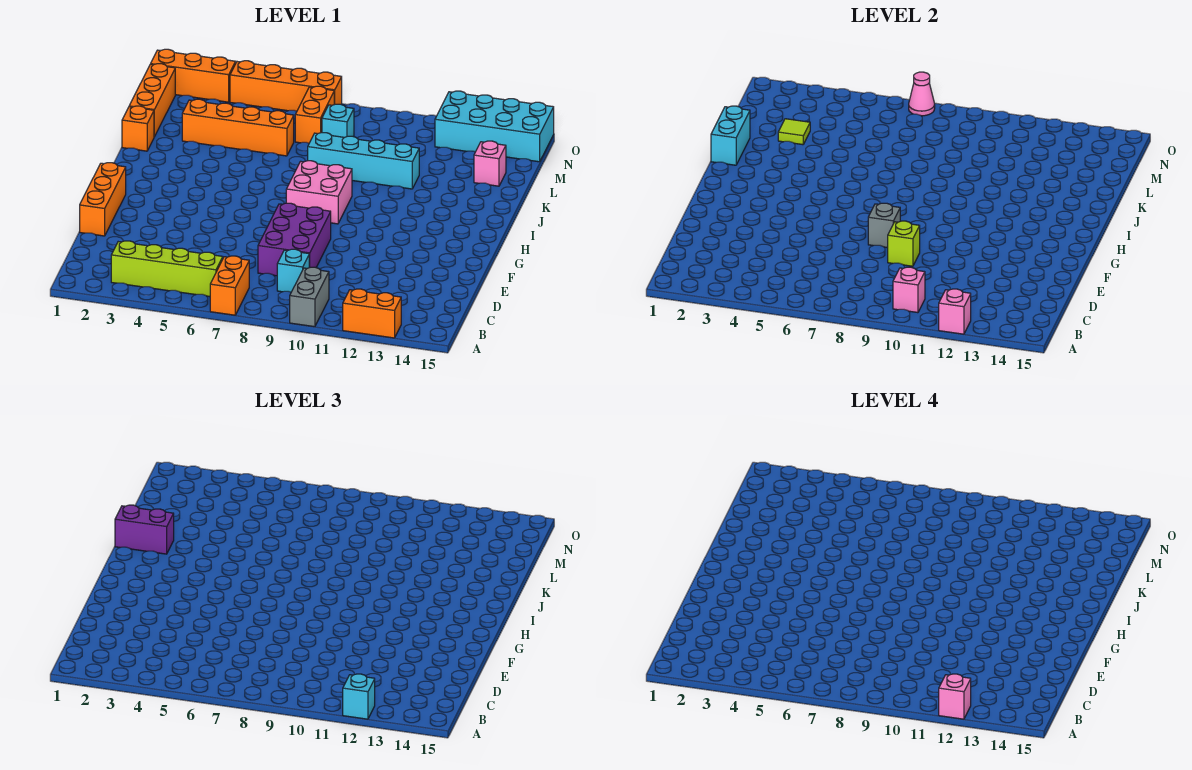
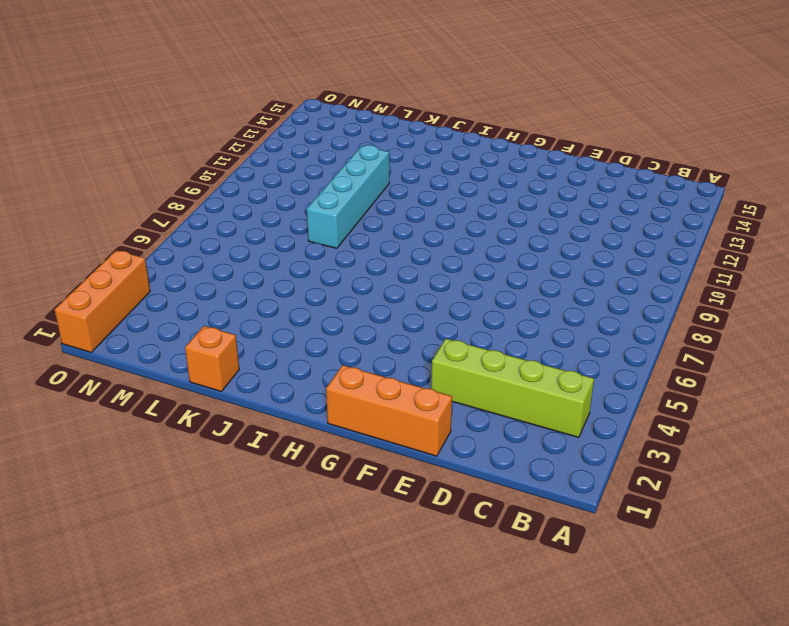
lime 1x4 brick [431,339,594,437] -> lime 1x4 brick turned to [111,241,223,297]
none -> orange 1x2 brick [210,256,249,315]
none -> grey 1x2 brick [290,267,329,327]
none -> orange 1x2 brick [343,289,401,338]

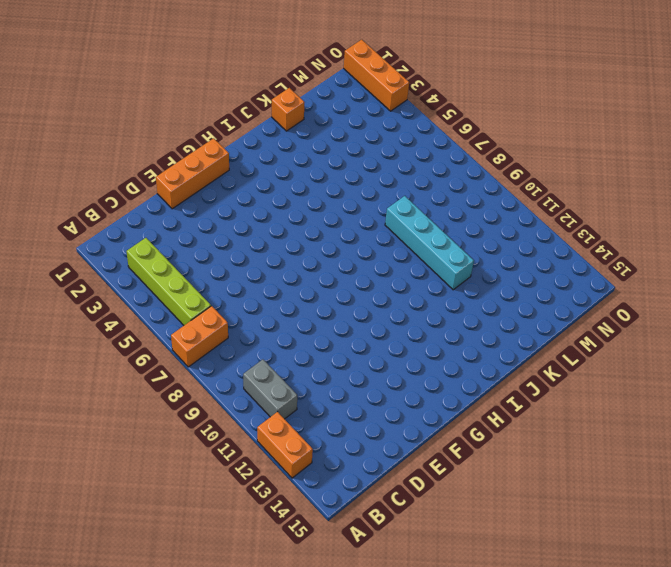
grey 1x2 brick [243,360,297,419] -> grey 1x2 brick turned to [290,267,329,327]
none -> cyan 1x1 brick [277,249,309,292]
none -> purple 2x3 brick [258,203,331,276]
none -> pink 2x2 brick [286,161,352,224]

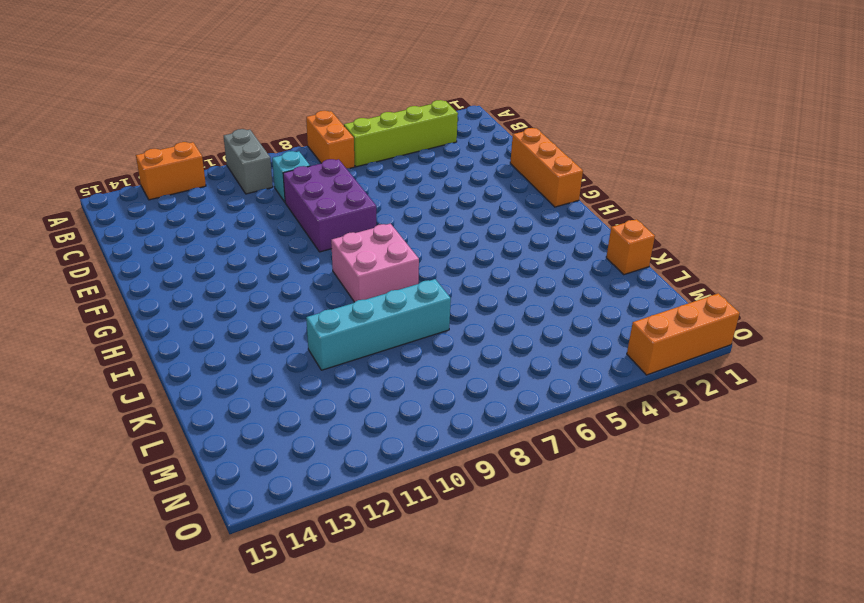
none -> orange 1x3 brick [129,64,175,137]
none -> orange 1x4 brick [182,99,294,156]
none -> pink 1x1 brick [474,141,506,186]

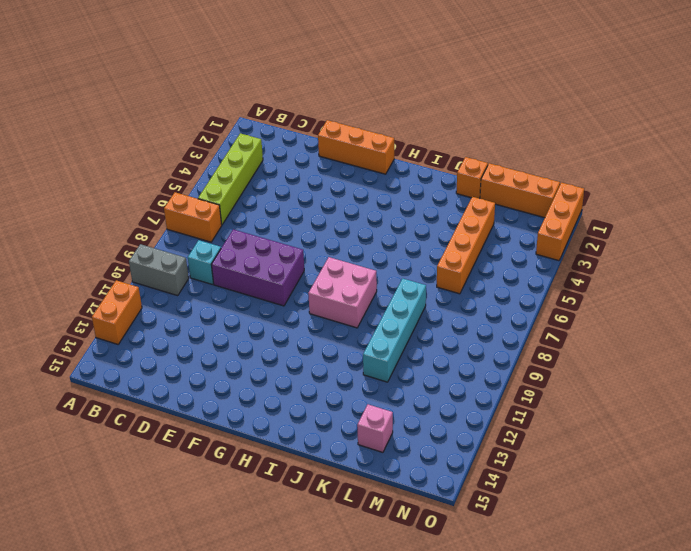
none -> orange 1x2 brick [295,86,334,143]
none -> cyan 1x1 brick [322,104,354,137]
none -> cyan 2x4 brick [435,91,554,162]

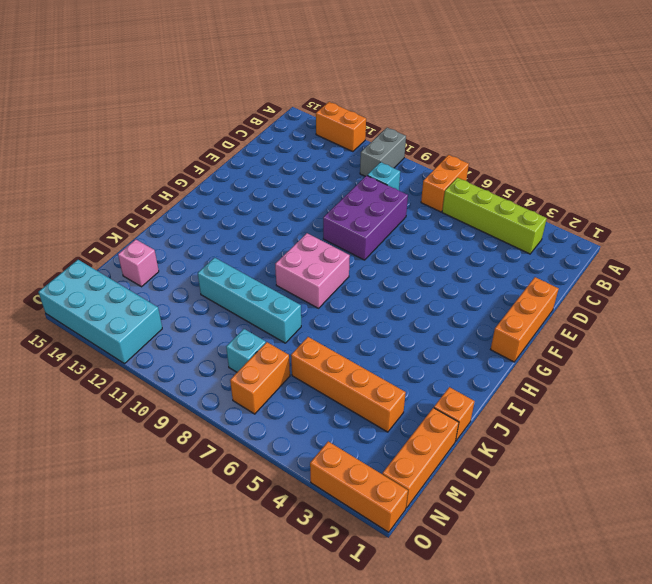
none -> orange 1x4 brick [230,61,342,111]
none -> pink 1x1 brick [939,289,971,334]
none -> pink 1x1 brick [893,267,925,313]

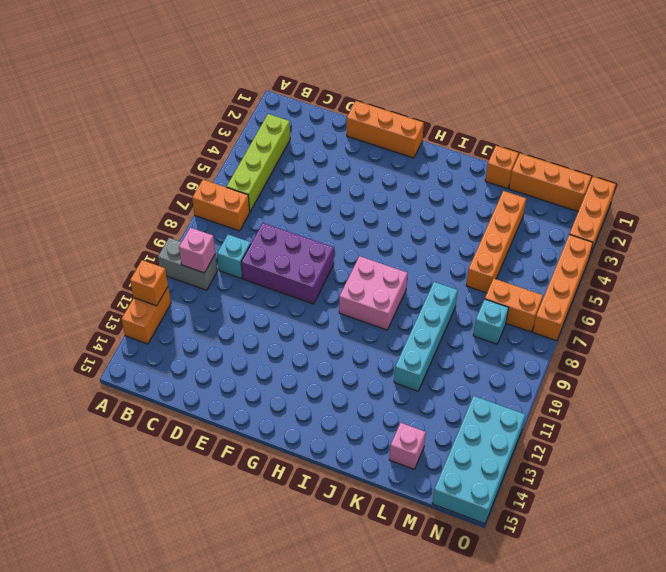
orange 1x1 brick [130,260,168,306] -> pink 1x1 brick [939,289,971,334]
none -> lime 1x1 brick [888,221,920,266]
none -> grey 1x1 brick [868,203,900,248]
none -> cyan 1x2 brick [711,106,750,165]

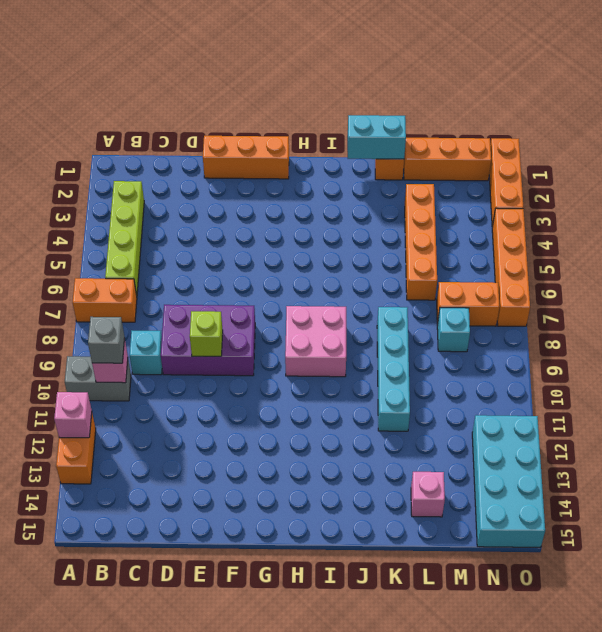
grey 1x1 brick [88,317,125,363] -> grey 1x1 brick moved to [868,203,900,248]
none -> lime 1x1 tile [778,119,810,145]
none -> pink 1x1 cone [909,72,935,116]
none -> cyan 1x1 brick [343,674,375,719]

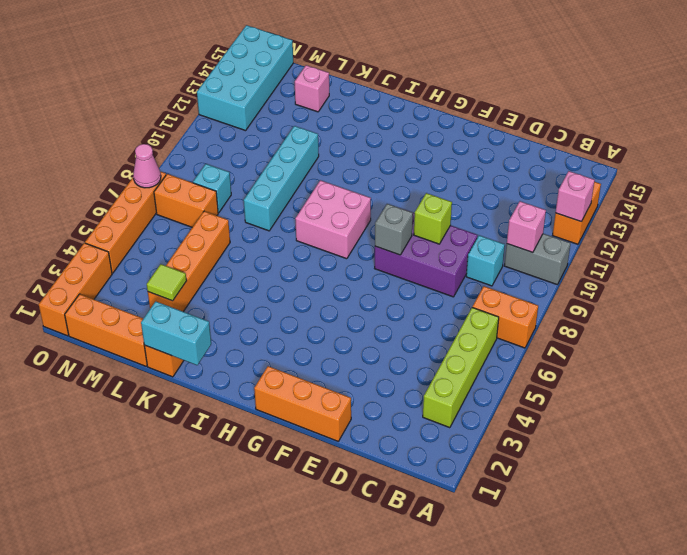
none -> cyan 1x1 brick [343,674,375,719]
none -> purple 1x2 brick [115,505,174,554]
none -> pink 1x1 brick [939,674,971,719]

